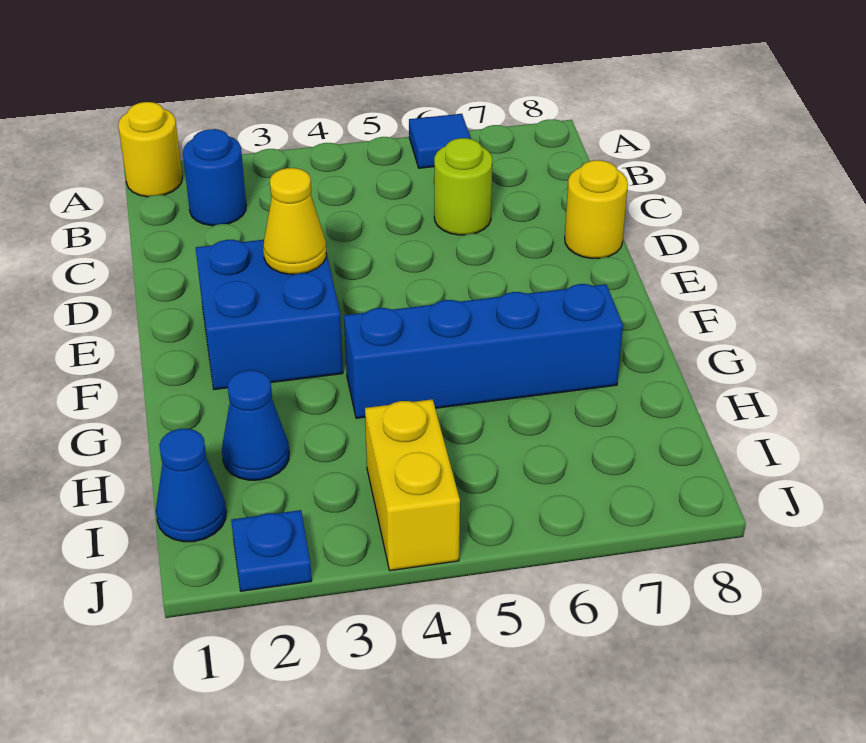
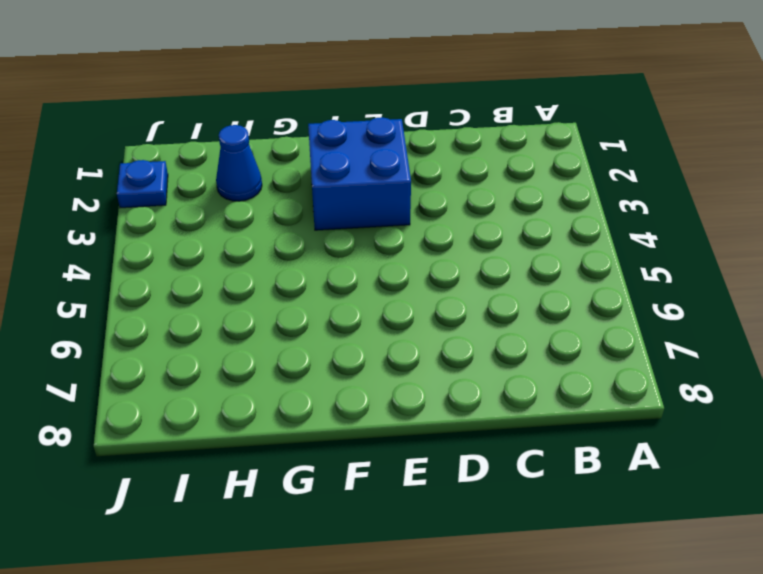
none -> yellow 1x1 round brick [118,102,182,197]
none -> blue 1x1 tile [409,114,471,168]
none -> blue 1x1 round brick [183,129,246,226]

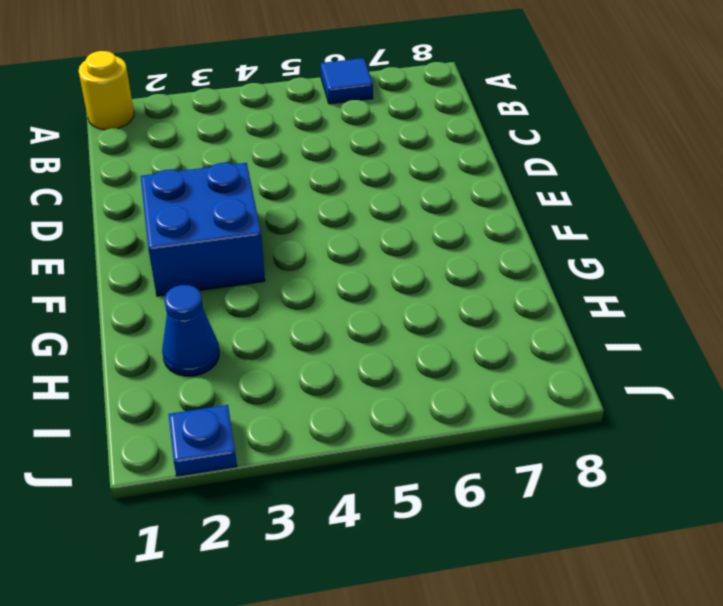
none -> blue 1x1 round brick [183,129,246,226]
none -> lime 1x1 round brick [434,138,492,235]
none -> yellow 1x1 round brick [565,160,628,259]

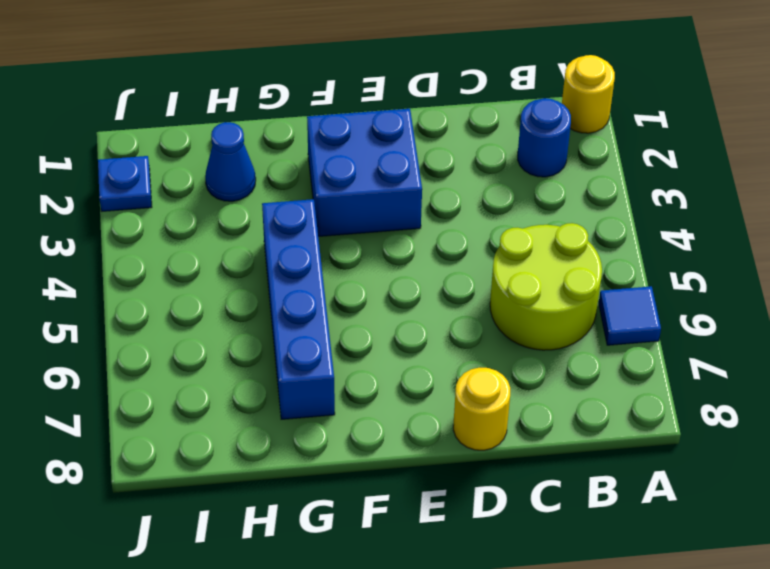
lime 2x2 round brick [490,223,602,350] -> lime 1x1 round brick [434,138,492,235]
none -> blue 1x1 cone [156,429,226,542]
none -> yellow 1x2 brick [365,399,460,571]
none -> yellow 1x1 cone [263,168,326,274]

